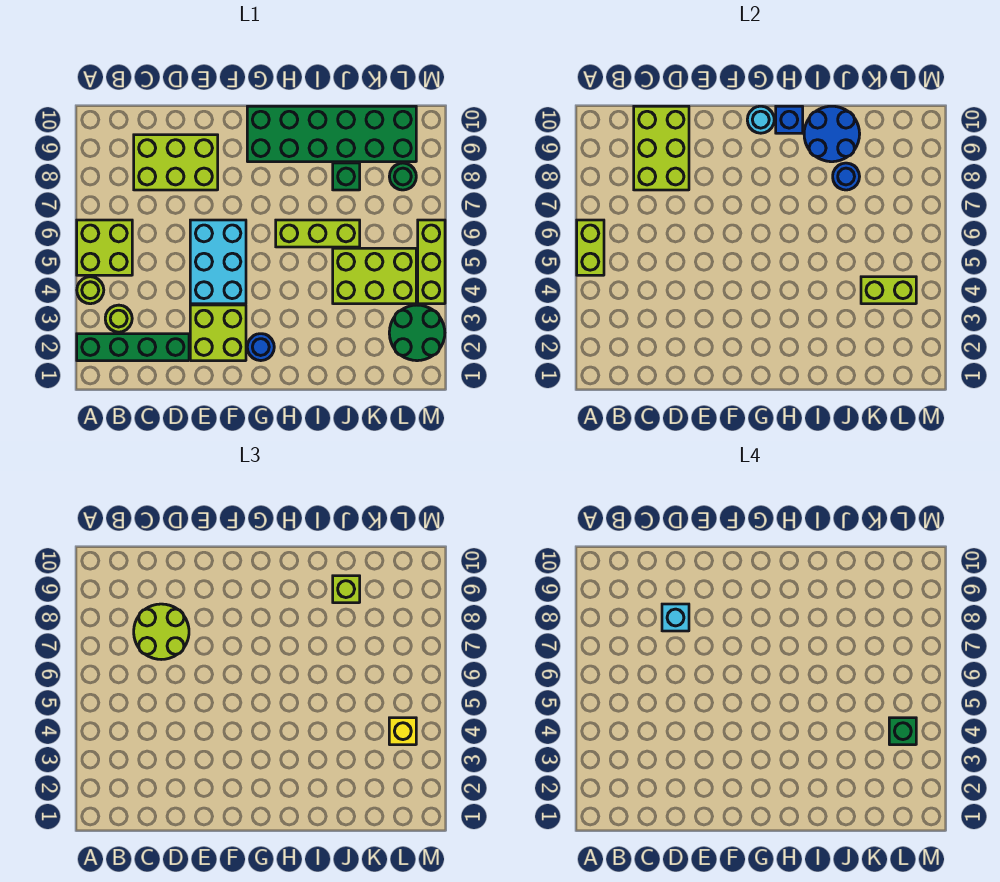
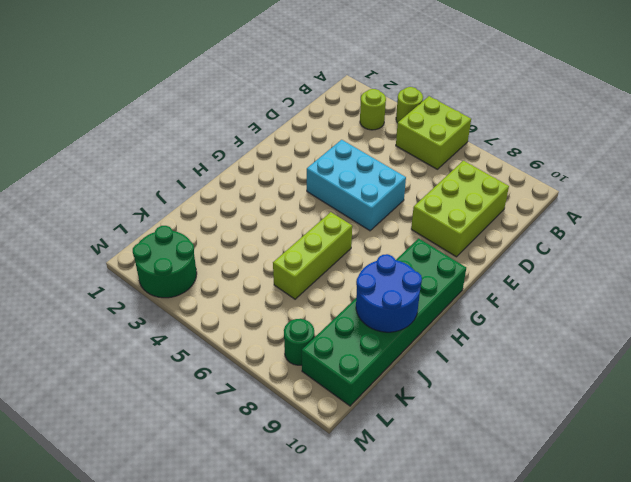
none -> green 1x4 brick [77,334,189,361]
none -> lime 2x2 brick [190,305,246,361]
none -> blue 1x1 round brick [247,334,274,361]

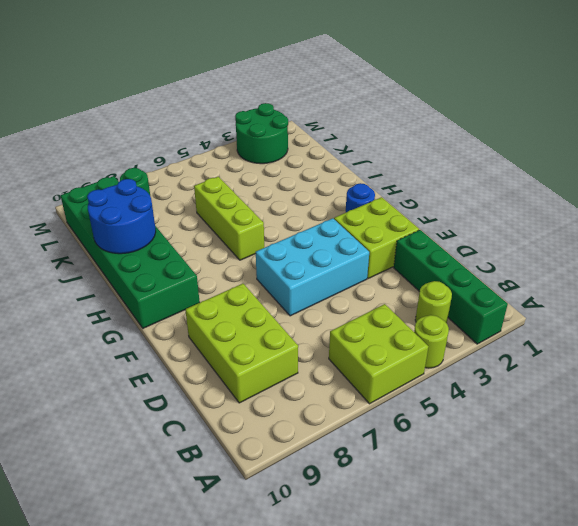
none -> lime 2x3 brick [333,248,416,304]
none -> green 1x1 brick [333,163,360,190]
none -> lime 1x3 brick [418,220,445,304]

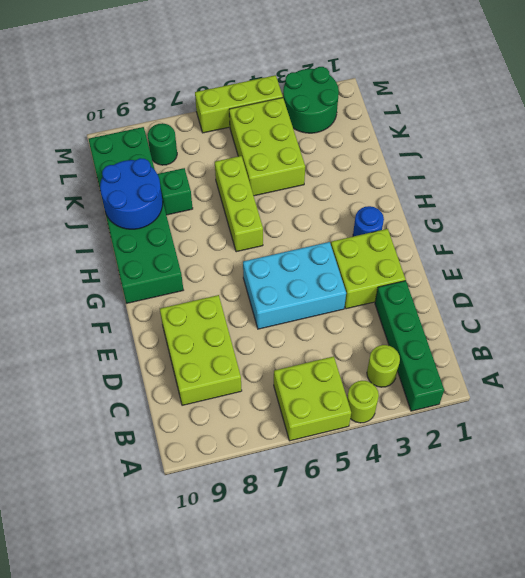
none -> lime 1x2 brick [577,220,604,275]
none -> lime 2x3 brick [634,106,689,190]
none -> cyan 1x1 round brick [747,106,774,133]

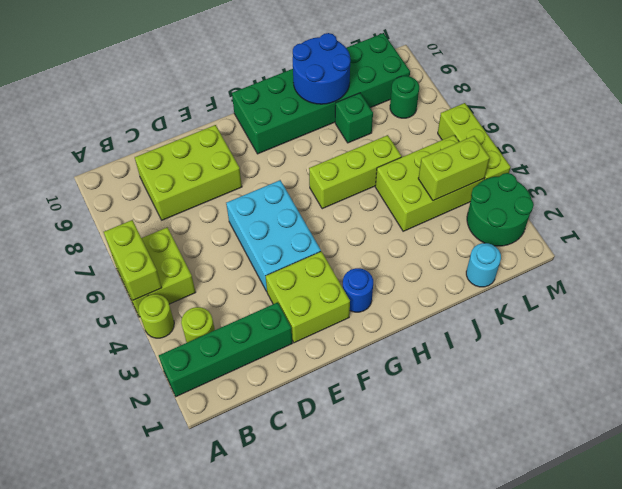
cyan 1x1 round brick [466,243,501,287] -> cyan 1x1 round brick moved to [747,106,774,133]
none -> lime 2x3 brick [634,106,689,190]
none -> blue 1x1 brick [776,106,803,133]
none -> blue 1x1 round brick [833,163,860,190]

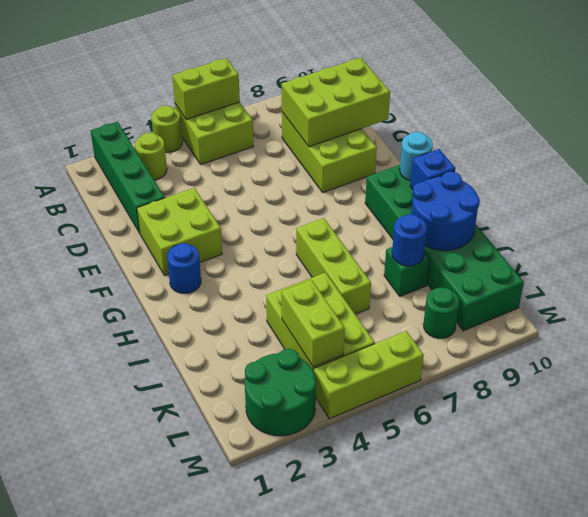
none -> cyan 2x3 brick [190,220,246,304]
none -> lime 2x2 round brick [134,604,189,660]
none -> lime 1x1 brick [333,576,360,603]

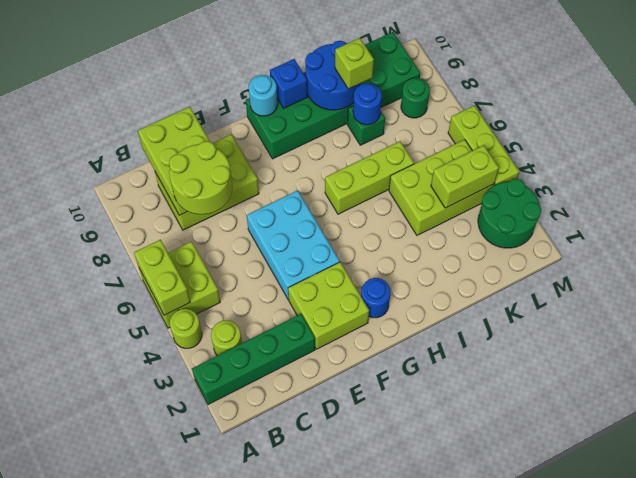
none -> yellow 1x1 brick [389,718,416,745]
none -> cyan 1x1 brick [662,604,689,631]
none -> green 1x1 brick [889,718,916,745]

